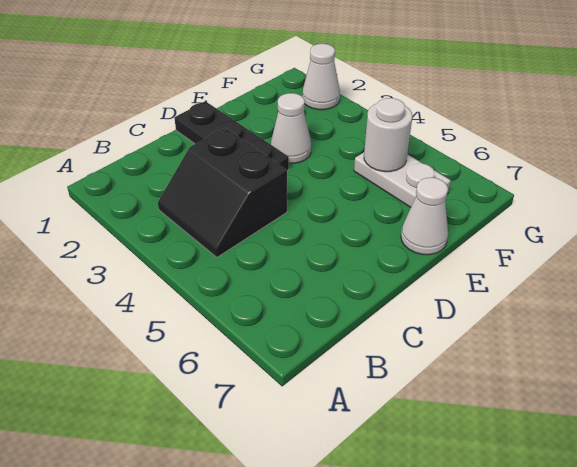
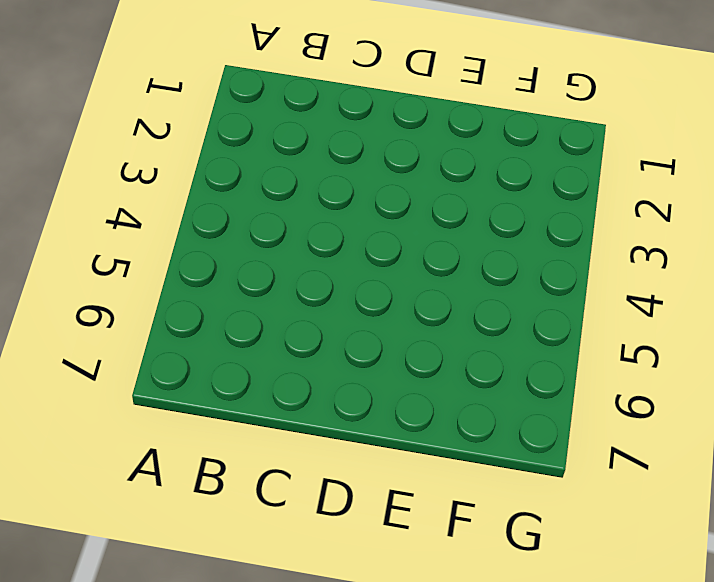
none -> black 2x2 slope [158,128,287,257]
none -> black 1x3 plate [174,101,289,171]

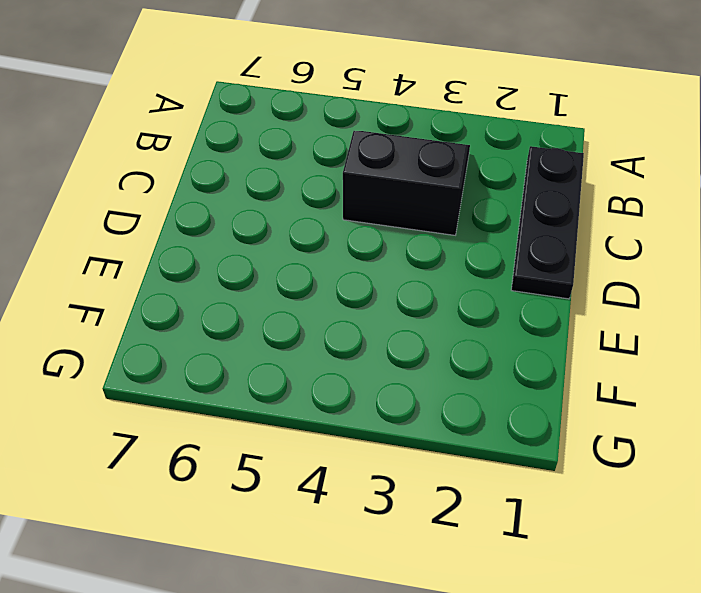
black 1x3 plate [511,146,584,299] -> black 1x3 plate turned to [174,101,289,171]
none -> white 1x1 cone [271,93,311,163]
none -> white 1x1 cone [401,177,448,255]

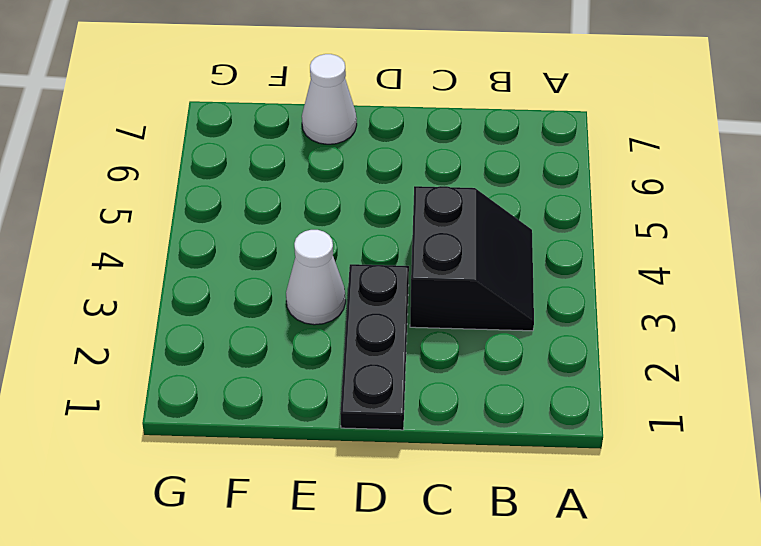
none -> white 1x2 plate [354,152,451,207]
none -> white 1x1 cone [302,44,340,110]

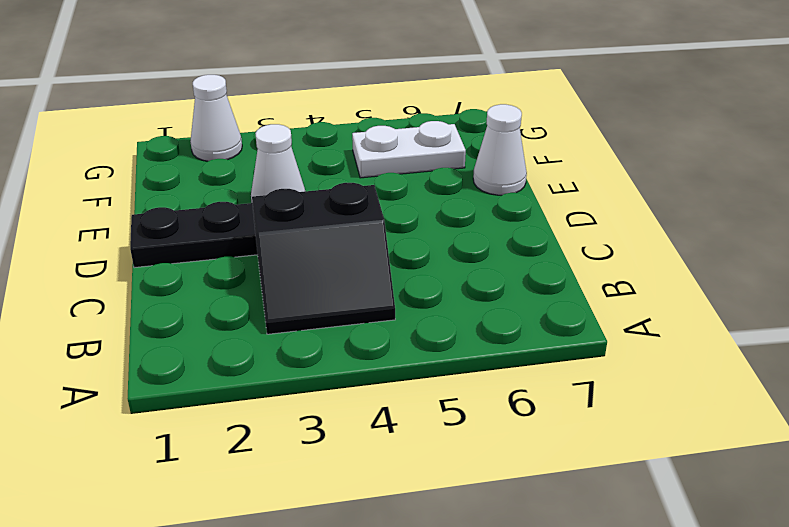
none -> white 1x1 round brick [364,98,412,172]

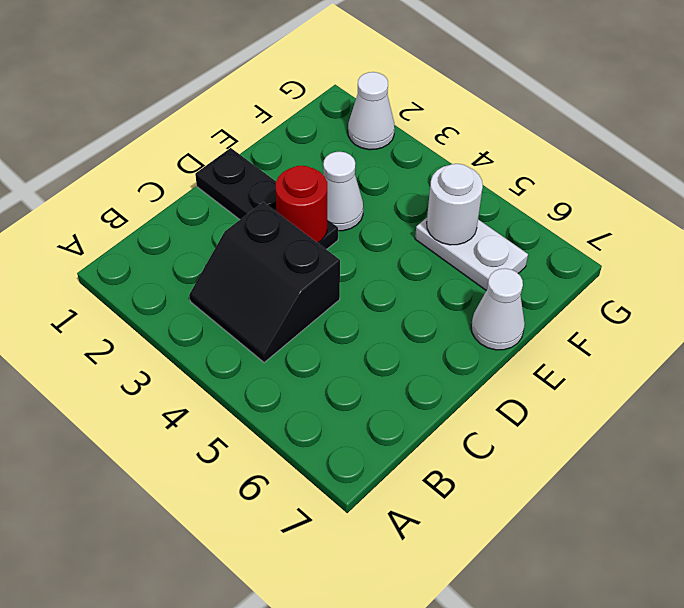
red 1x1 round brick [276,166,327,243] -> none

